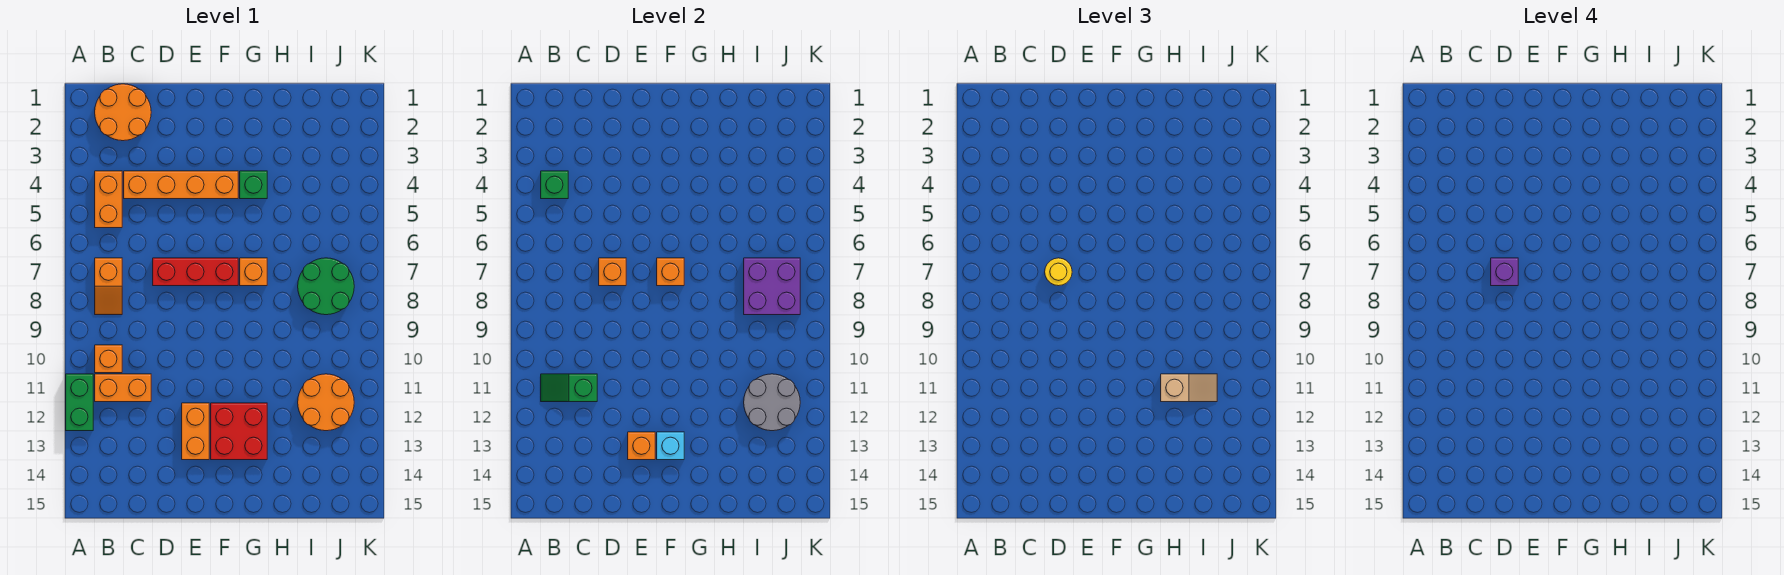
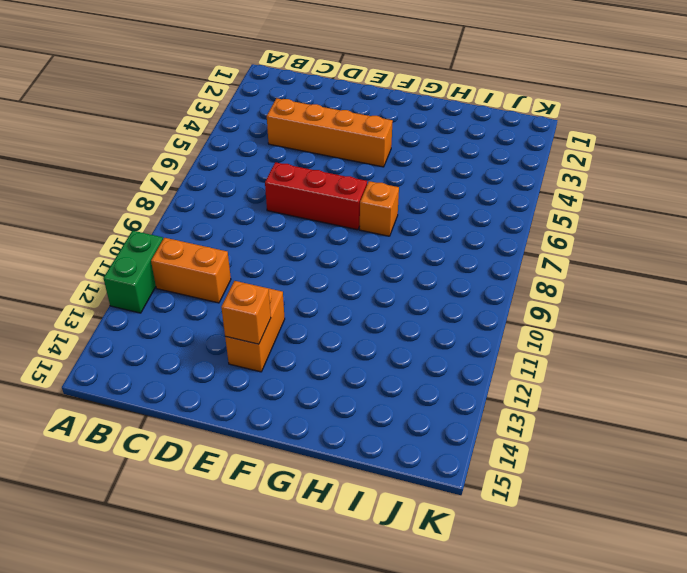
none -> orange 2x2 round brick [95,84,151,141]
none -> orange 1x2 brick [95,171,122,228]
none -> orange 1x2 slope [95,258,122,315]

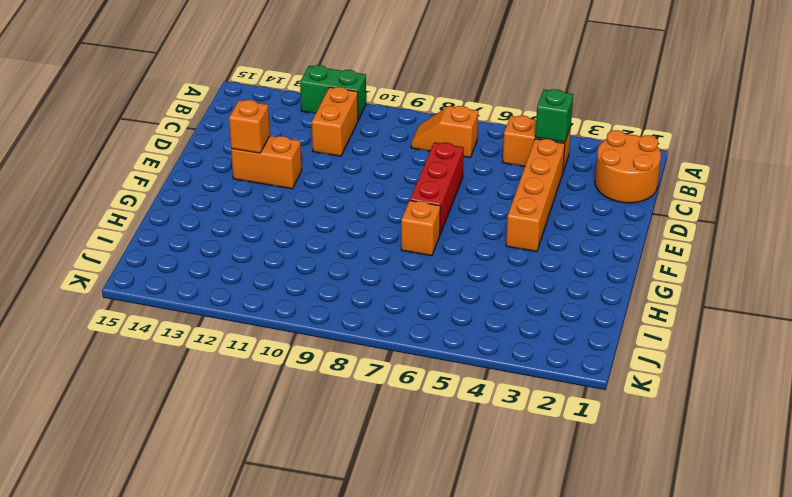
none -> orange 1x1 brick [95,345,122,373]
none -> red 2x2 brick [211,403,267,460]
none -> green 1x1 brick [240,171,267,199]

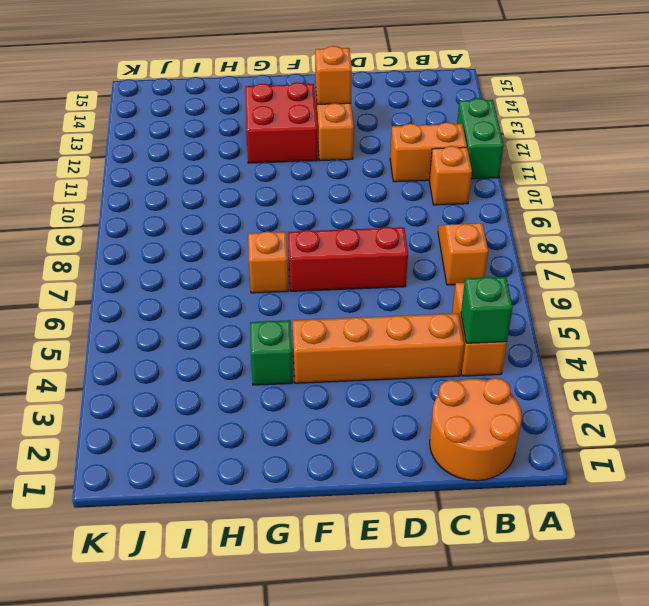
none -> green 2x2 round brick [298,258,354,315]
none -> orange 2x2 round brick [298,374,354,431]
none -> green 1x2 slope [541,374,597,402]

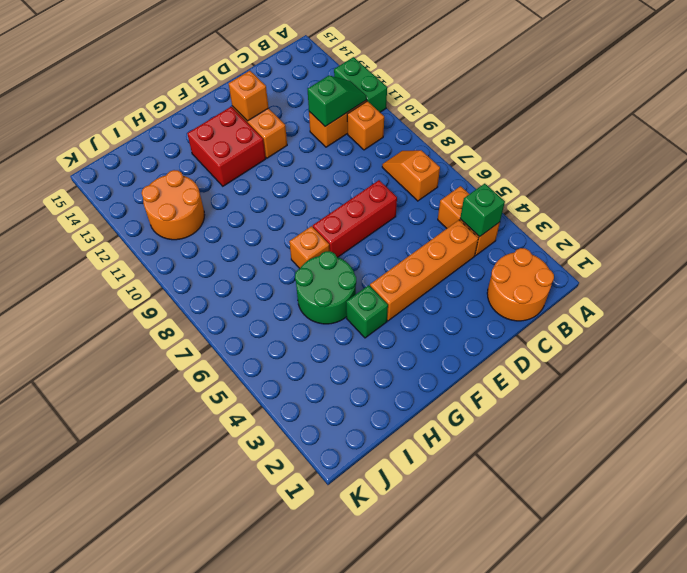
green 2x2 round brick [295,251,356,324] -> green 2x2 round brick moved to [298,258,354,315]
none -> orange 1x1 brick [599,258,626,286]
none -> orange 1x1 brick [657,258,684,286]
none -> cyan 1x1 brick [657,432,684,460]

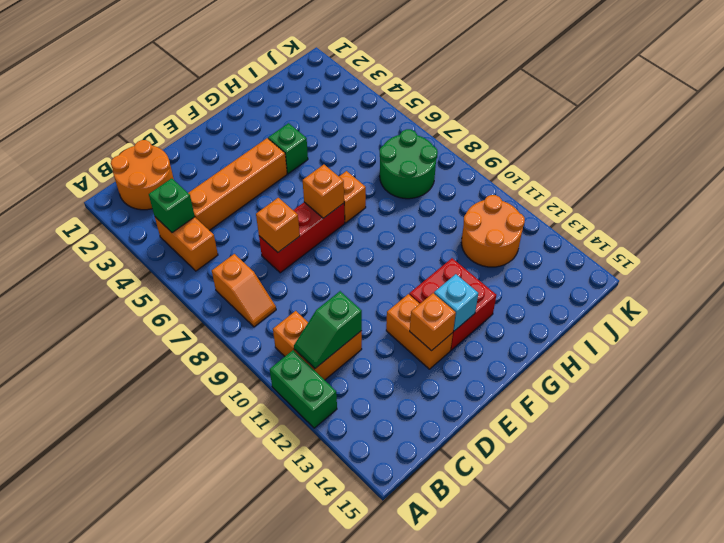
none -> purple 2x2 brick [744,258,800,315]
none -> grey 2x2 round brick [744,374,800,431]
none -> yellow 1x1 round brick [1045,258,1072,286]

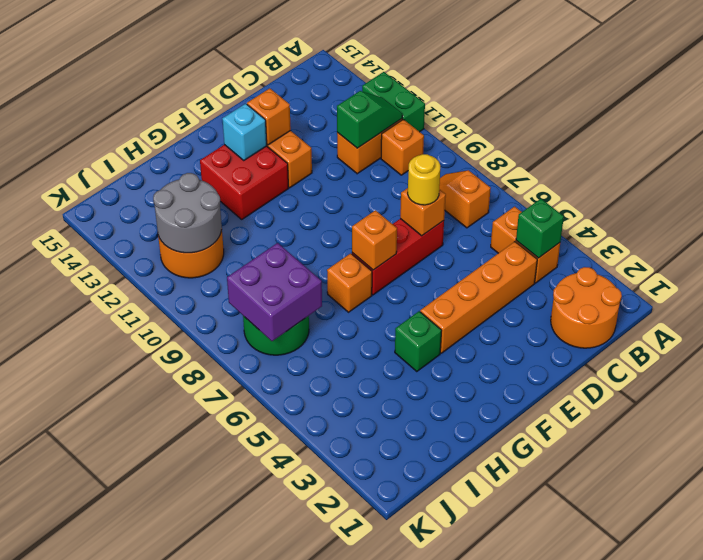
none -> tan 1x2 slope [1161,374,1217,402]
none -> purple 1x1 brick [1491,258,1518,286]

